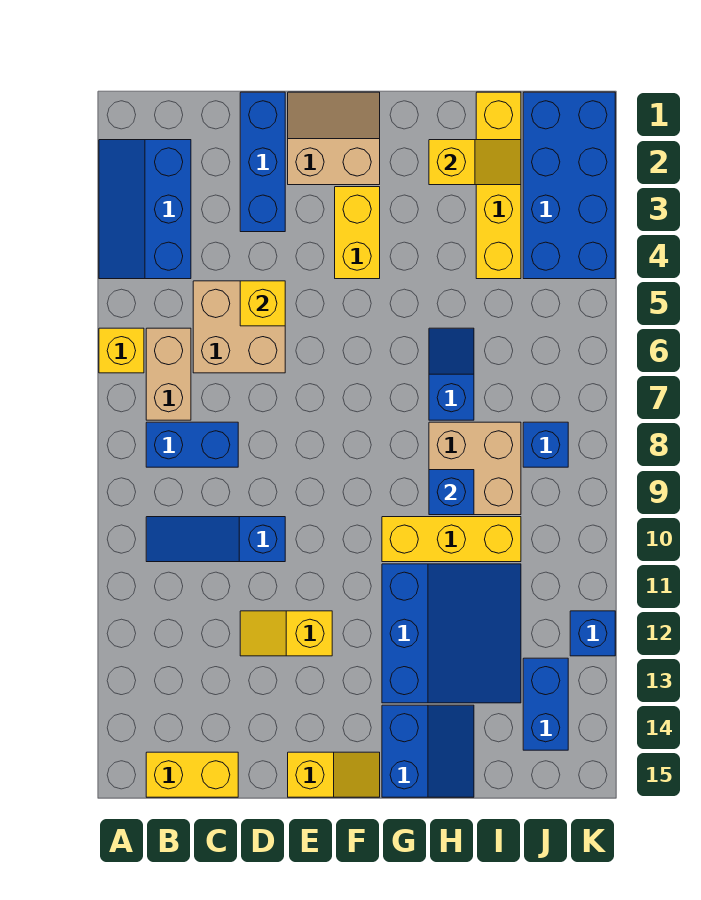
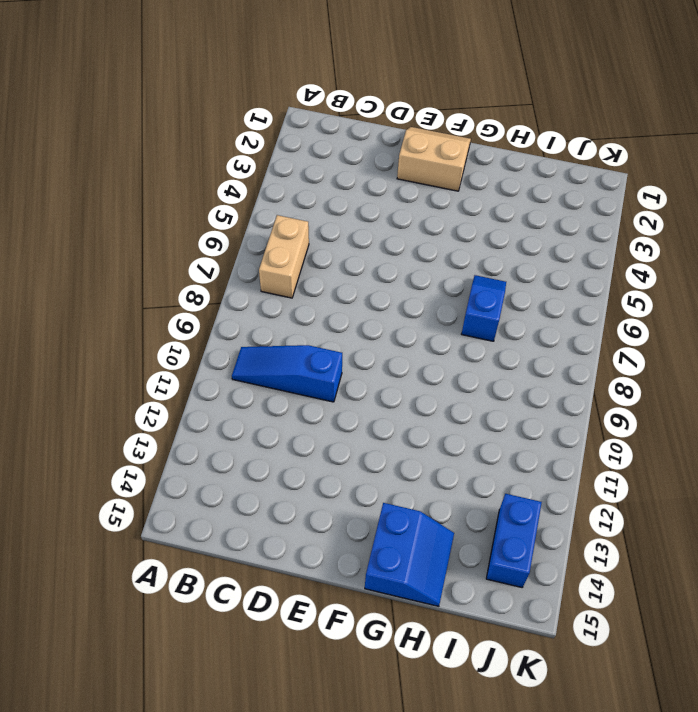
none -> blue 2x3 slope [99,140,191,279]
none -> yellow 1x1 brick [99,328,144,373]
none -> blue 1x2 brick [146,422,238,467]

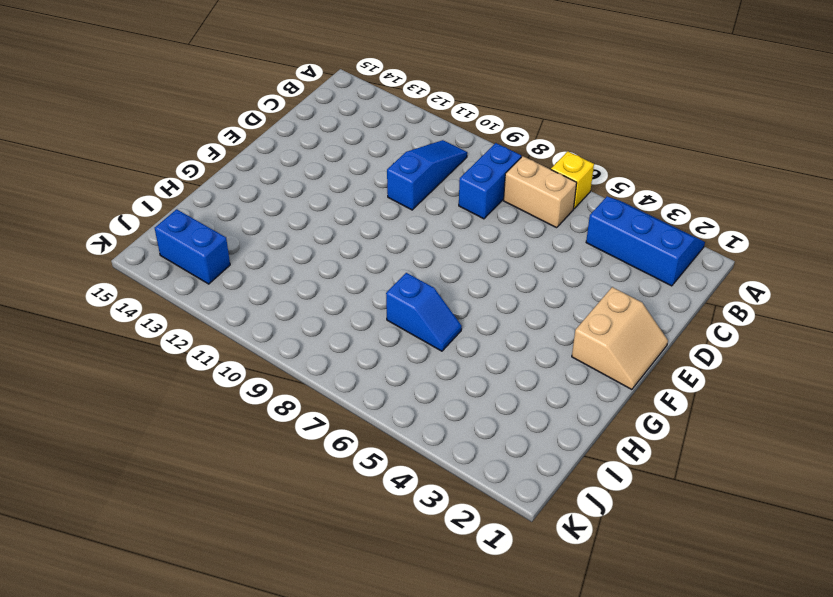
none -> yellow 1x2 brick [146,752,238,797]
none -> tan 2x2 brick [193,281,285,373]
none -> blue 1x3 brick [240,92,285,232]

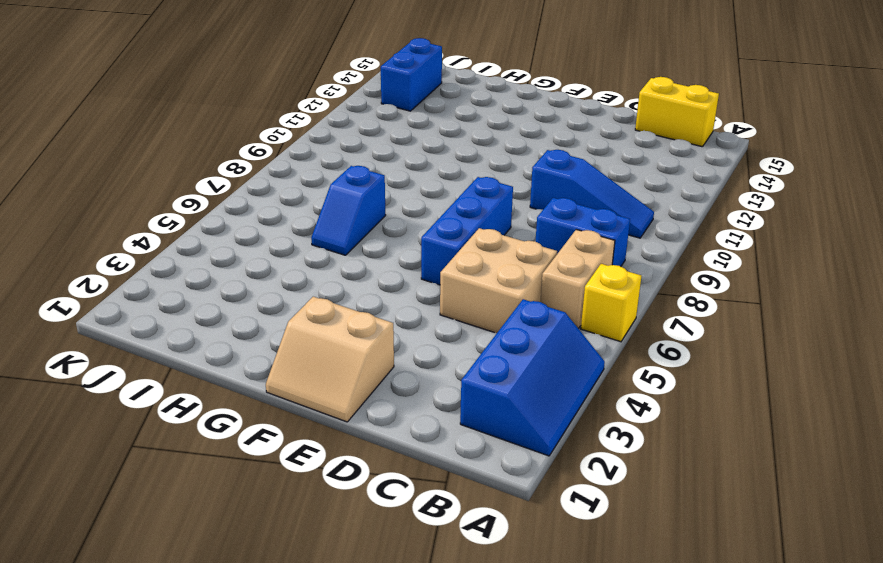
blue 1x3 brick [421,177,513,285] -> blue 1x3 brick moved to [240,92,285,232]
none -> yellow 1x2 slope [240,611,332,656]
none -> yellow 1x2 slope [288,752,380,797]
none -> yellow 1x2 brick [335,187,380,279]

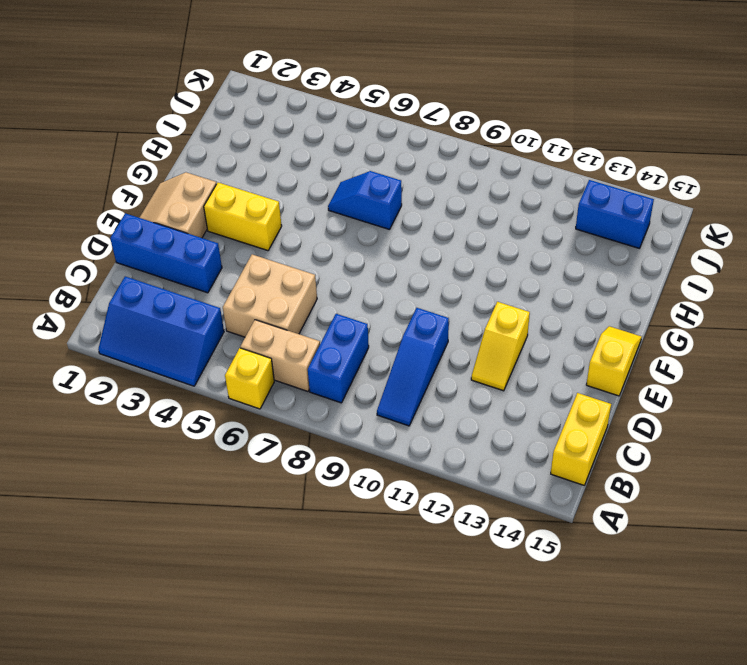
none -> yellow 1x3 brick [382,517,521,562]
none -> blue 3x3 slope [382,564,521,703]
none -> blue 2x2 slope [382,705,474,797]

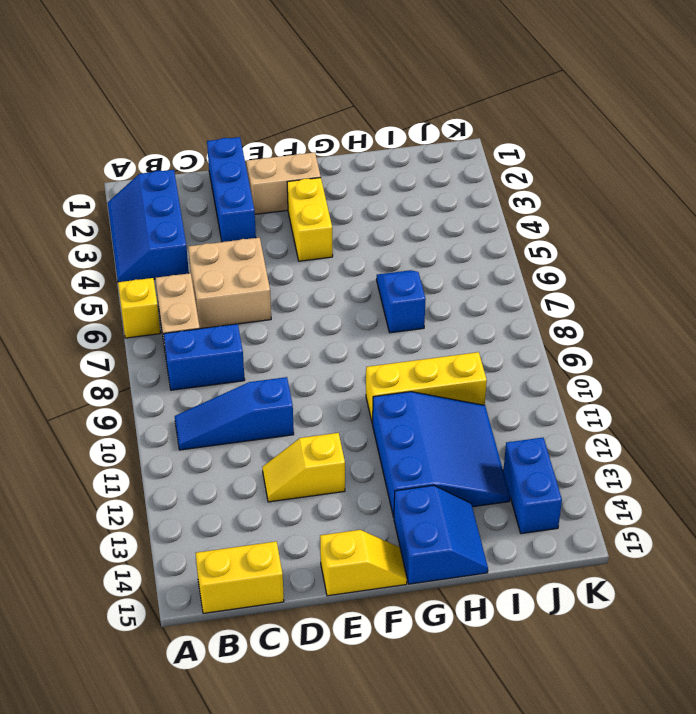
none -> tan 2x2 brick [429,422,521,515]
none -> yellow 1x4 brick [476,92,521,279]
none -> blue 2x4 brick [523,92,615,279]

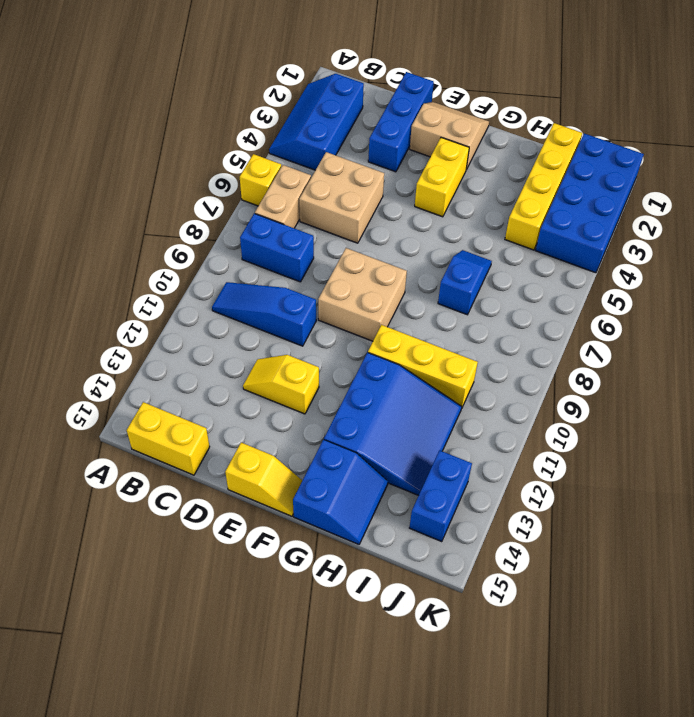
tan 2x2 brick [318,248,407,341] -> tan 2x2 brick moved to [429,422,521,515]
none -> blue 1x1 brick [523,422,568,467]
none -> blue 1x1 brick [570,611,615,656]
none -> yellow 1x1 brick [240,281,285,326]

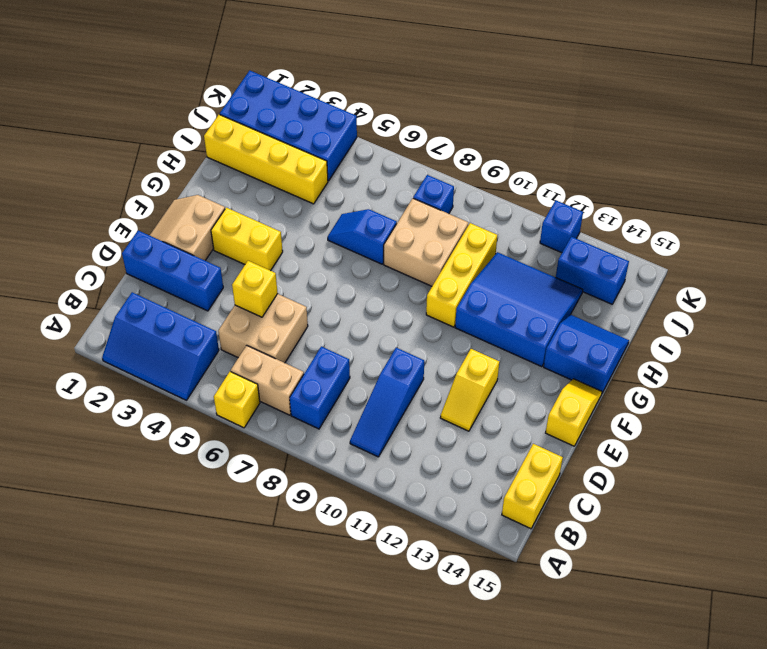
none -> yellow 1x2 slope [429,140,521,185]
none -> blue 1x1 brick [429,470,474,515]

